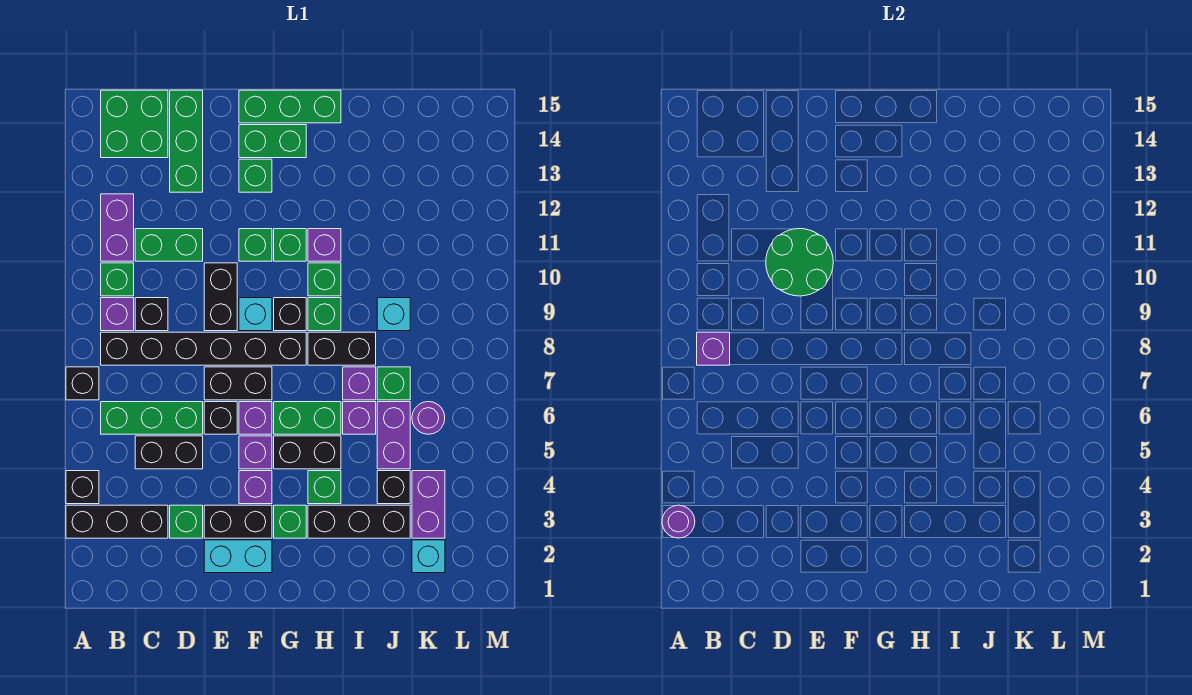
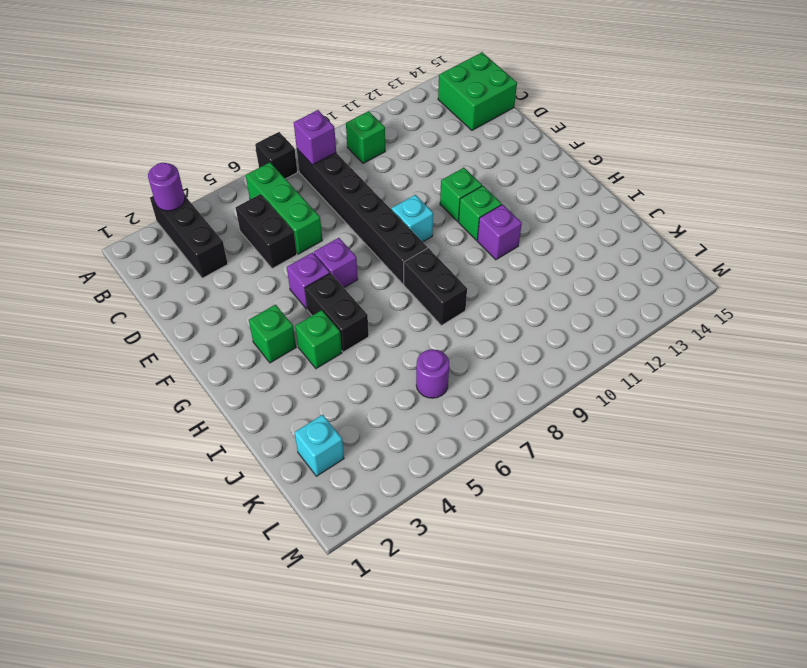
none -> black 1x1 brick [66,471,99,504]
none -> purple 1x1 brick [101,298,134,331]
none -> purple 1x2 brick [101,194,134,261]
none -> black 1x1 brick [135,298,168,331]

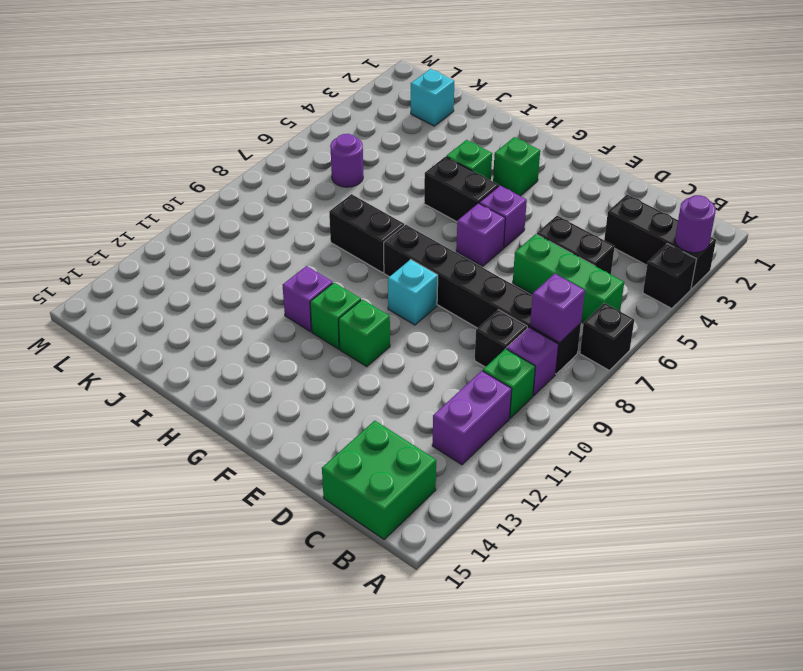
none -> green 1x2 brick [135,229,203,261]
none -> green 1x1 brick [170,505,203,538]
none -> green 1x3 brick [170,90,203,192]
none -> cyan 1x2 brick [204,540,272,573]

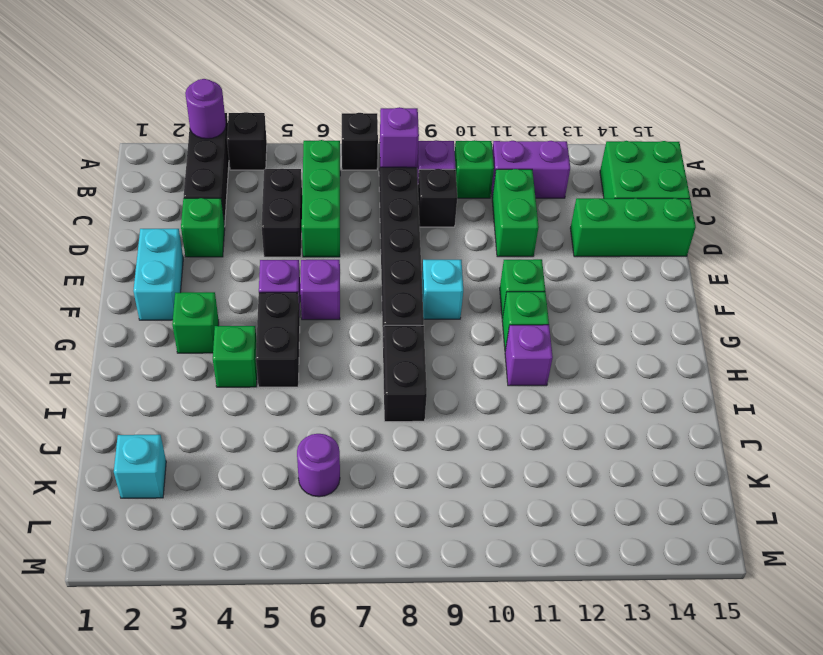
none -> black 1x2 brick [204,505,272,538]
none -> black 1x1 brick [204,402,237,434]
none -> black 1x2 brick [204,367,272,400]
none -> black 1x2 brick [204,263,237,331]

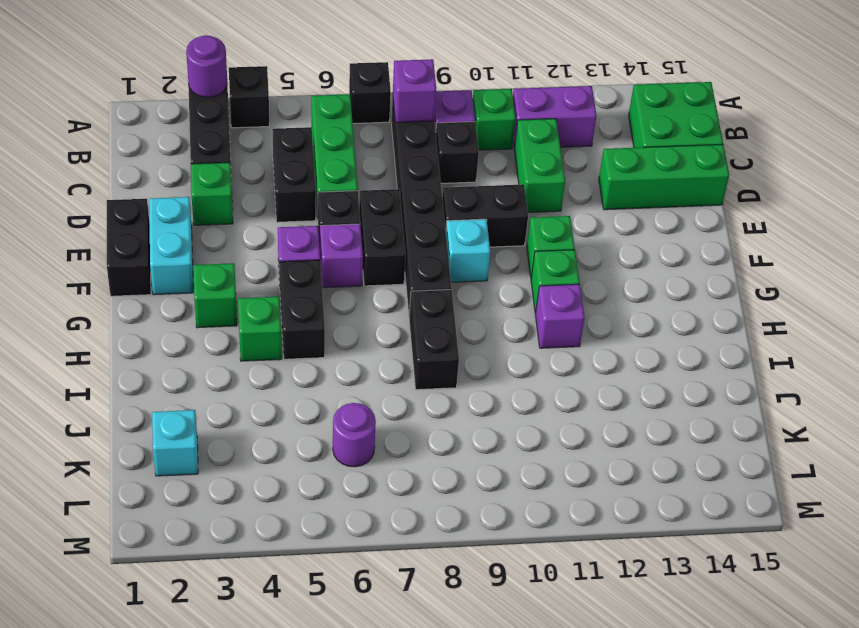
black 1x2 brick [107,199,151,296] -> black 1x2 brick moved to [204,505,272,538]
none -> purple 1x1 brick [239,471,272,504]
none -> green 1x1 brick [239,159,272,192]
none -> green 1x2 brick [239,125,306,158]
none -> green 1x3 brick [239,90,341,123]

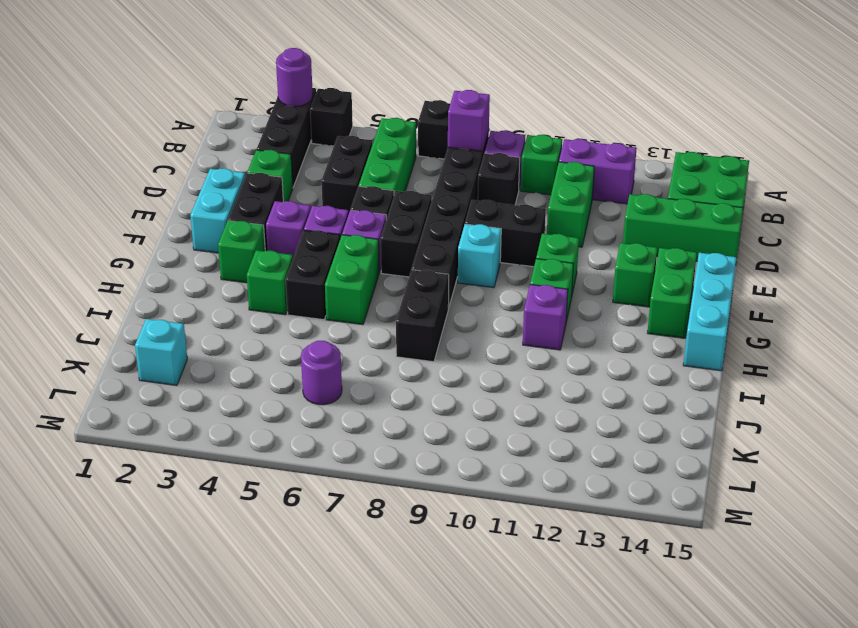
cyan 1x3 brick [683,253,737,371] -> green 1x3 brick [239,90,341,123]
none -> black 1x1 brick [274,298,306,331]
none -> black 1x3 brick [308,505,410,538]
none -> green 1x1 brick [308,298,341,331]
none -> green 1x1 brick [308,263,341,296]

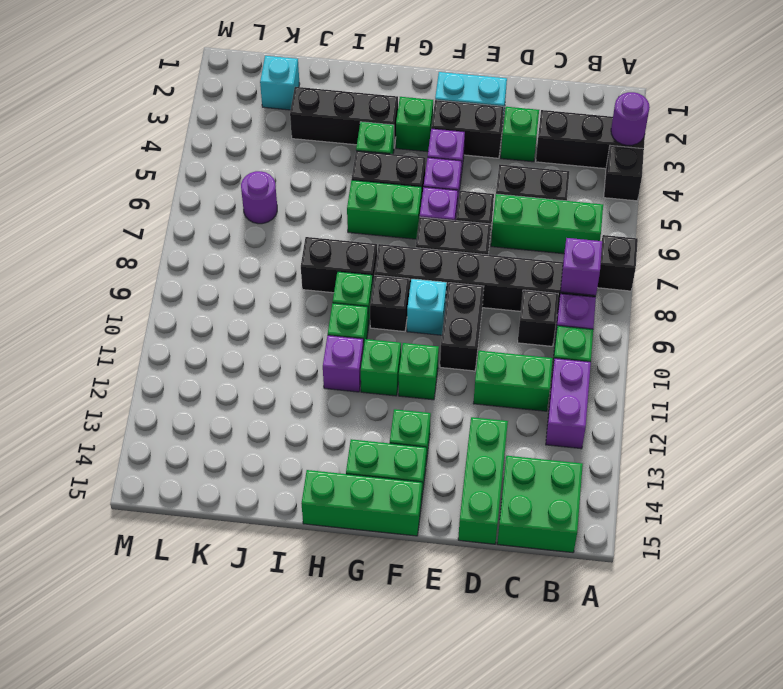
none -> purple 1x1 brick [343,402,376,434]
none -> purple 1x1 brick [343,367,376,400]
none -> black 1x1 brick [377,471,410,504]
none -> purple 1x2 brick [377,402,410,469]

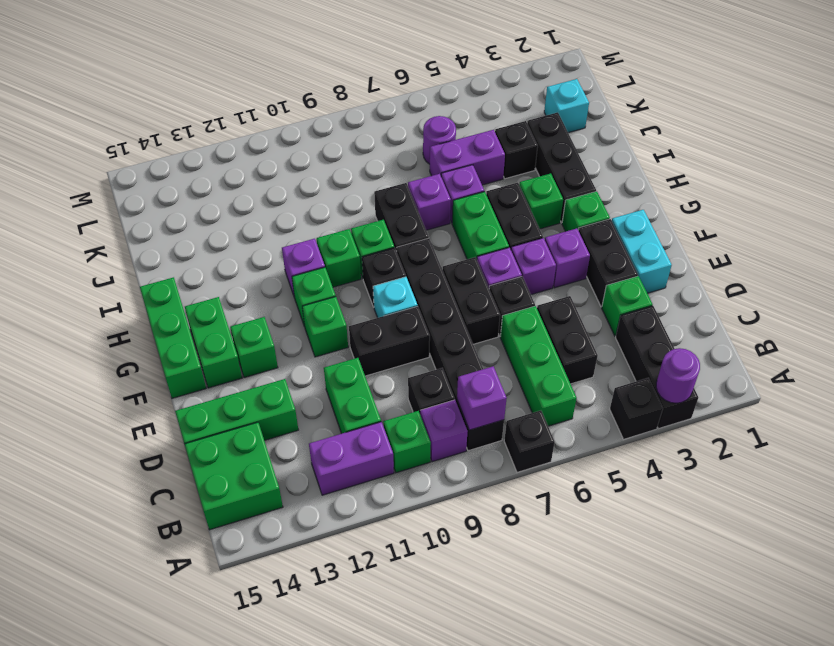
none -> green 1x1 brick [377,367,410,400]
none -> cyan 1x1 brick [377,298,410,331]
none -> purple 1x2 brick [412,471,445,538]
none -> green 2x2 round brick [766,229,833,296]

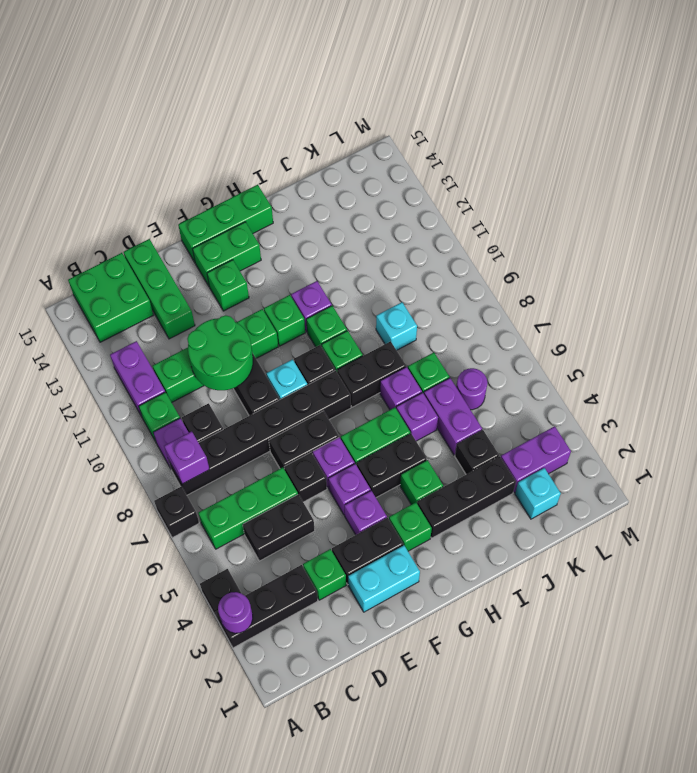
purple 1x2 brick [501,426,571,492] -> purple 1x2 brick turned to [412,471,445,538]

